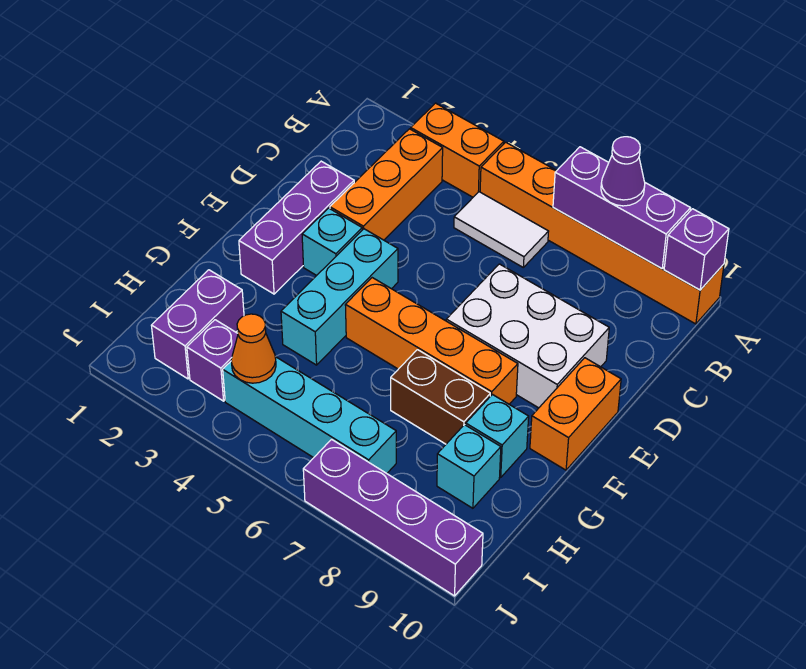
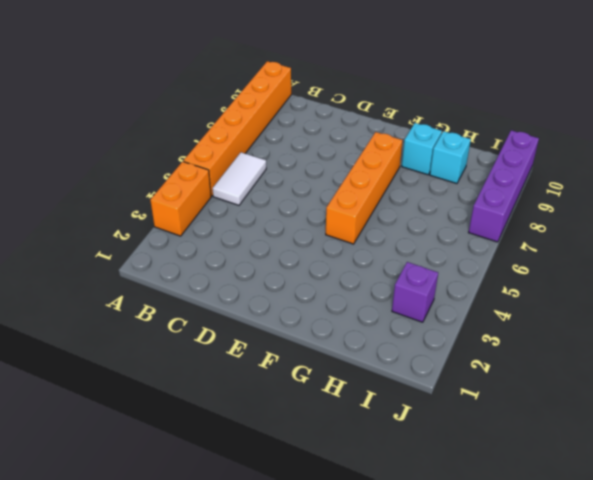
none -> orange 1x3 brick [330,129,443,240]
none -> purple 1x3 brick [239,161,354,294]
none -> white 2x3 brick [446,264,609,408]

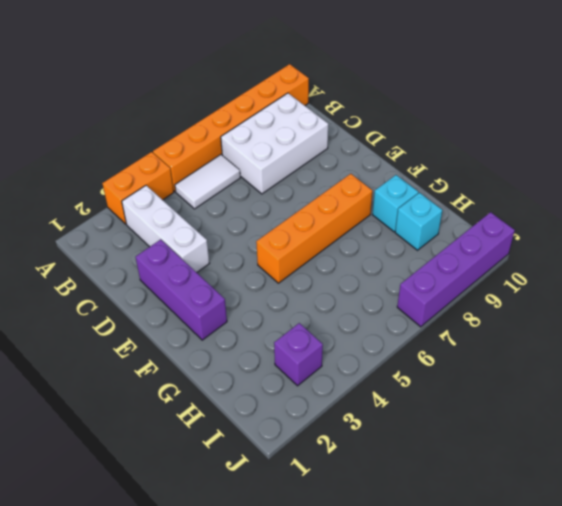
white 1x3 brick [122,185,209,272] -> orange 1x3 brick [330,129,443,240]
white 2x3 brick [221,93,328,194] -> white 2x3 brick moved to [446,264,609,408]
none -> cyan 1x1 brick [302,208,362,276]
none -> cyan 1x3 brick [281,229,398,365]
none -> orange 1x2 brick [530,358,621,470]

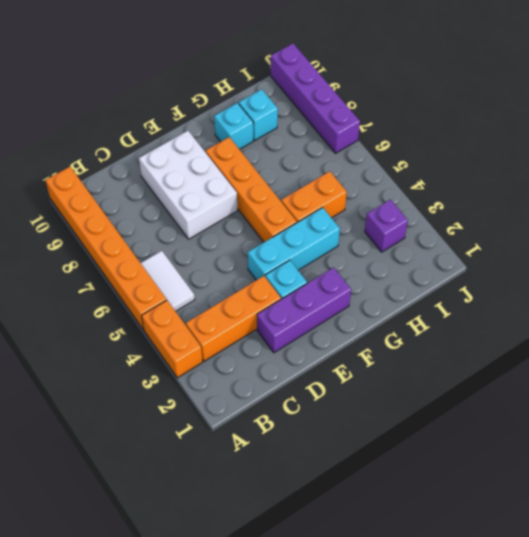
orange 1x2 brick [281,171,347,222] -> orange 1x2 brick moved to [530,358,621,470]
none -> brown 1x2 brick [391,350,490,444]
none -> purple 1x2 brick [151,270,244,379]
none -> cyan 1x4 brick [223,357,396,473]

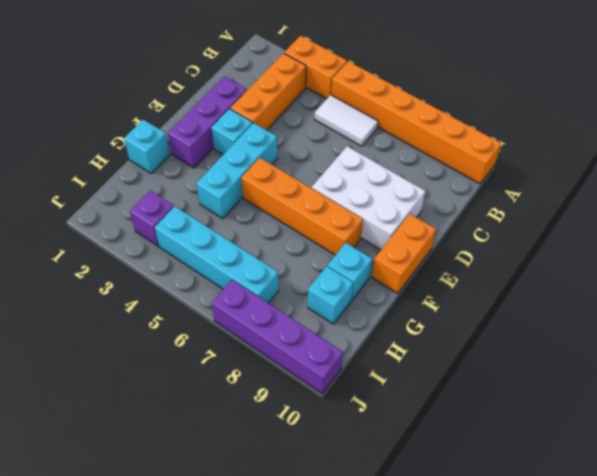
cyan 1x1 brick [124,120,170,173] -> none
none -> brown 1x2 brick [391,350,490,444]
none -> purple 1x2 brick [151,270,244,379]
none -> purple 1x3 brick [553,147,690,269]

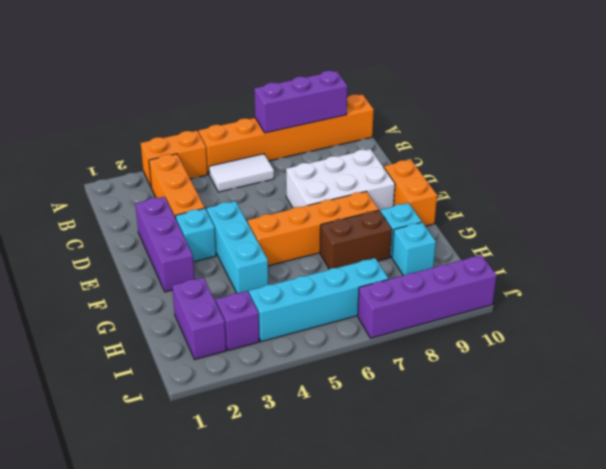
none -> purple 1x1 brick [664,209,729,290]
none -> orange 1x1 cone [231,314,276,383]
none -> purple 1x1 cone [601,137,645,206]

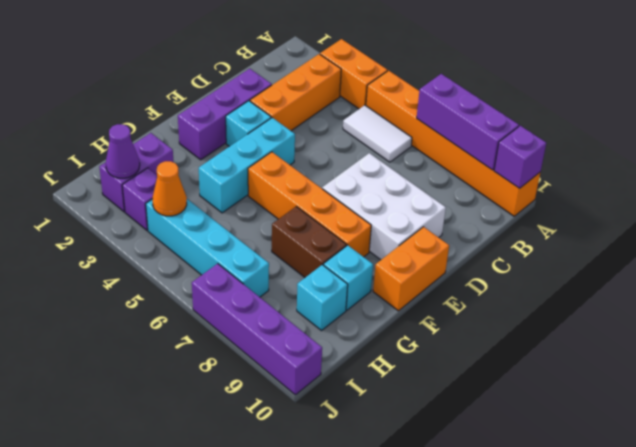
purple 1x1 cone [106,124,140,178] -> purple 1x1 cone moved to [601,137,645,206]

